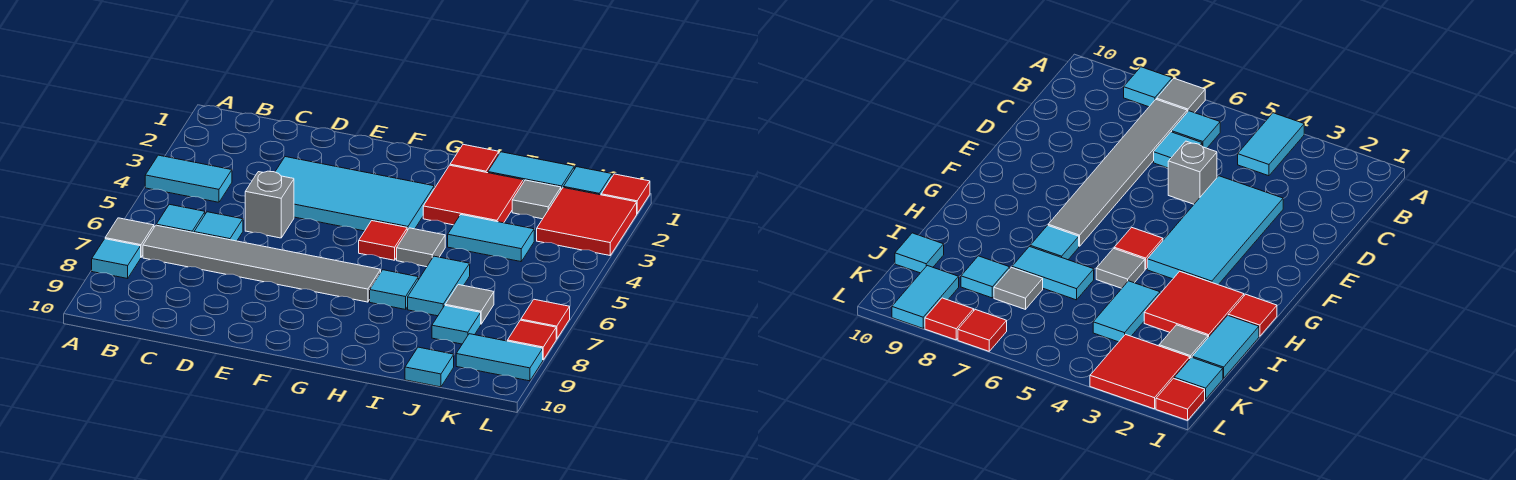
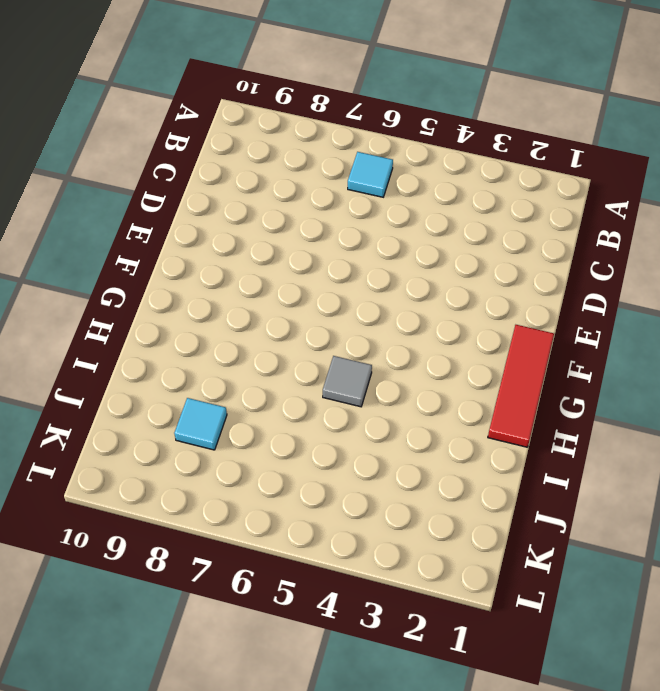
red 1x3 tile [488,325,554,447] -> red 1x1 tile [450,144,499,173]
none -> cyan 1x2 tile [145,155,232,202]
none -> grey 1x1 tile [105,218,154,257]
none -> cyan 1x1 tile [92,239,141,279]

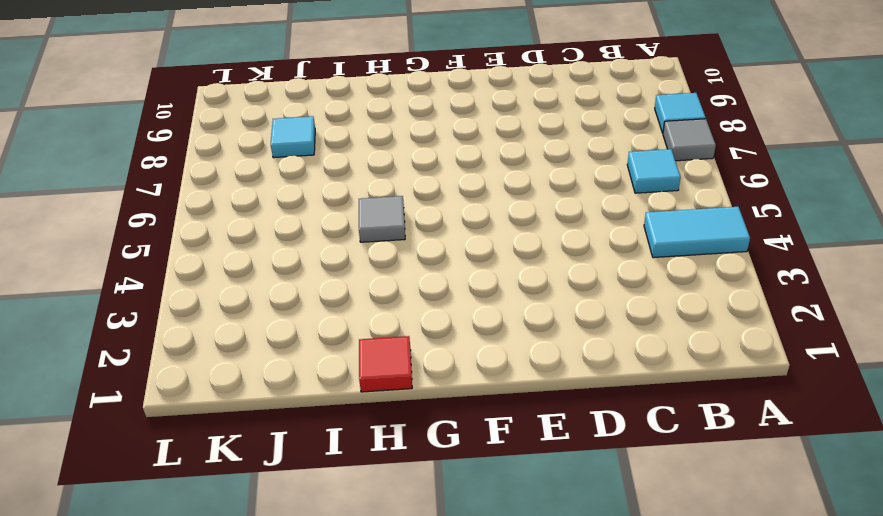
none -> grey 1x6 tile [143,225,381,302]
none -> cyan 1x1 tile [194,212,243,241]
none -> cyan 2x4 tile [275,157,434,231]

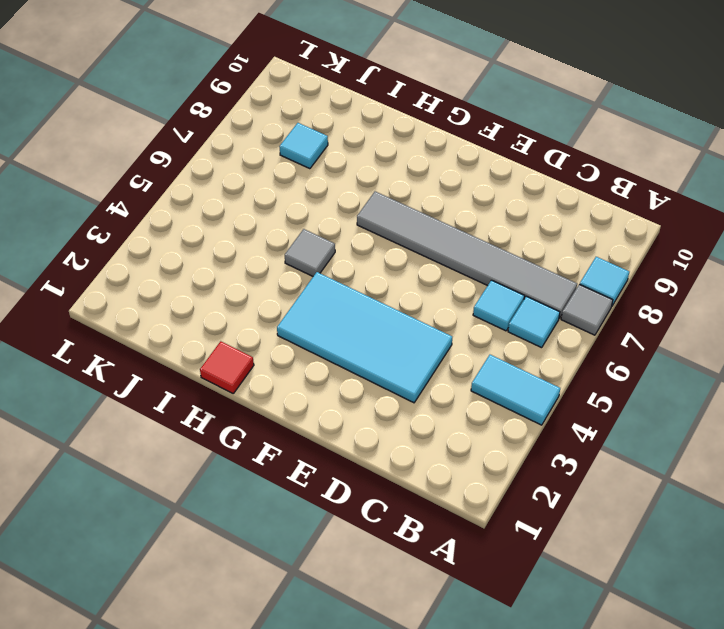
none -> grey 1x1 brick [245,171,294,238]
none -> red 1x1 tile [359,221,407,260]
none -> red 2x2 tile [423,165,523,225]

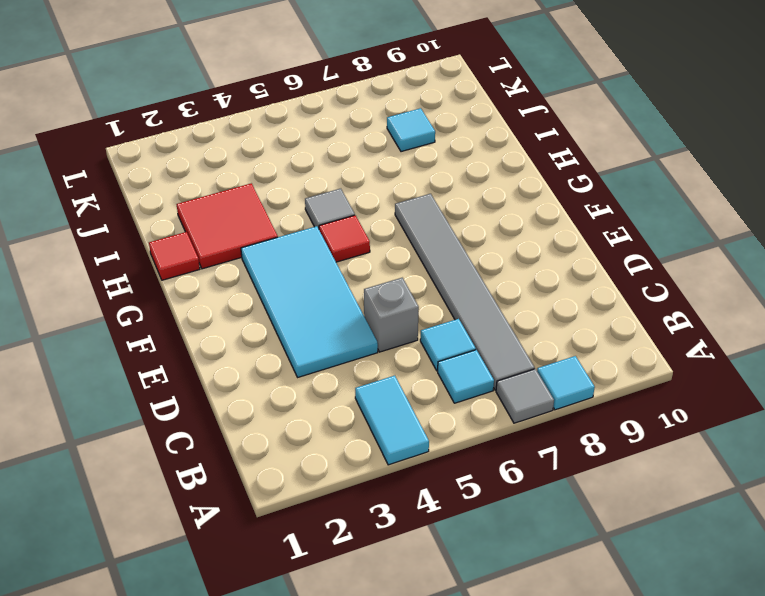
none -> cyan 1x1 tile [370,270,418,309]
none -> cyan 1x2 tile [488,152,574,190]
none -> cyan 1x2 tile [448,215,534,262]

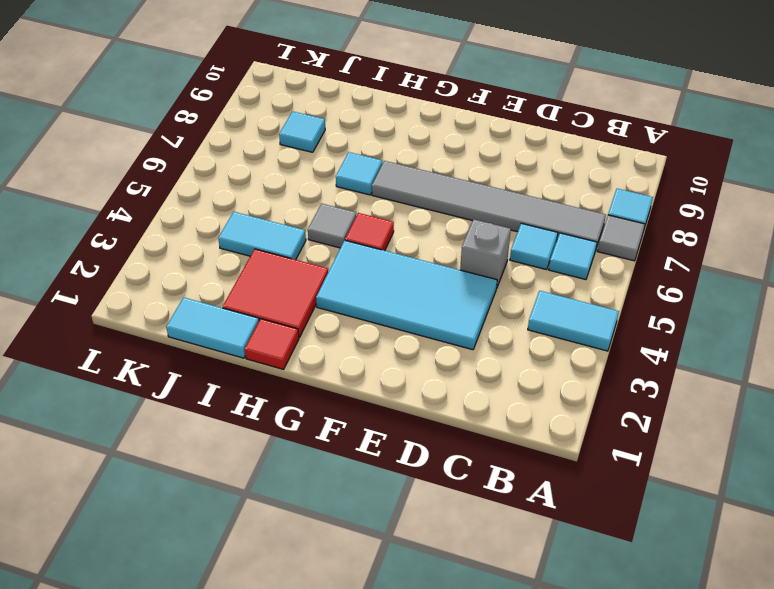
none -> cyan 1x2 tile [408,256,470,316]
none -> grey 1x1 tile [512,180,561,219]
none -> grey 1x1 tile [445,285,494,324]

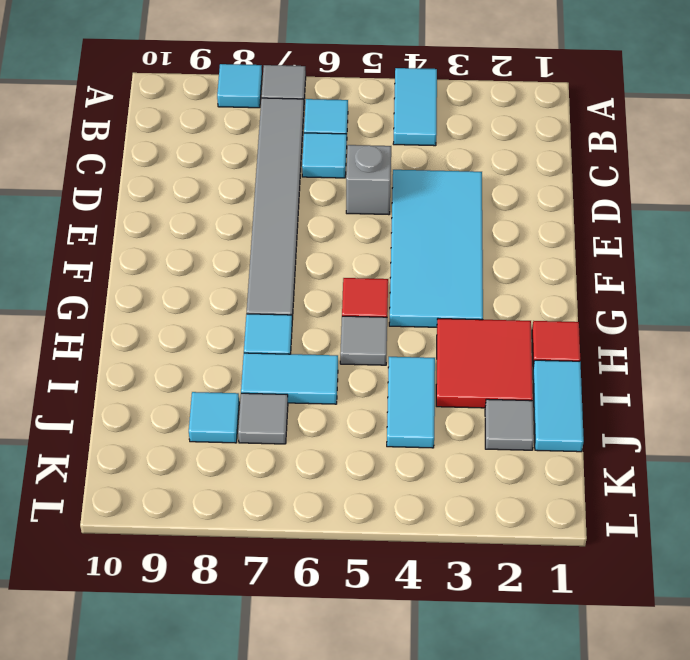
none -> cyan 1x1 tile [405,347,454,387]
none -> cyan 1x1 tile [563,167,612,195]
none -> red 2x2 tile [537,188,637,255]

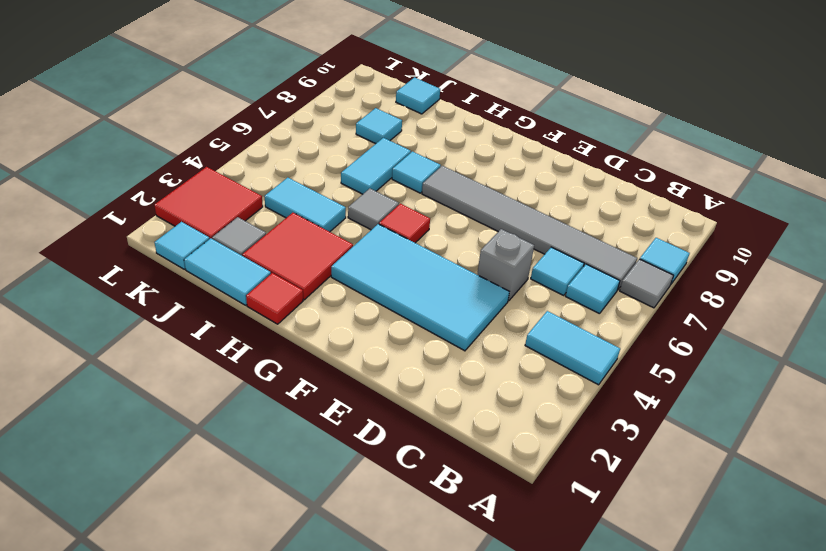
none -> grey 1x1 tile [445,285,494,324]
none -> cyan 1x2 tile [456,334,543,381]
none -> red 1x1 tile [601,174,650,213]

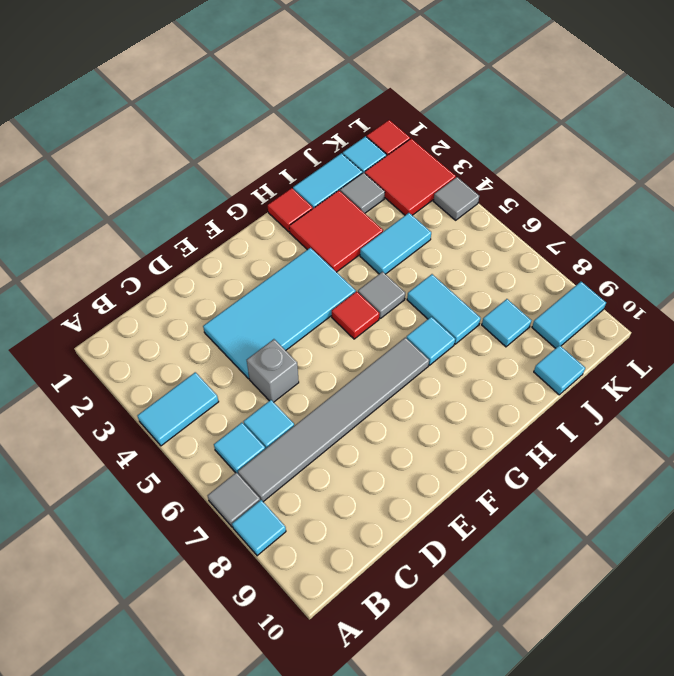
grey 1x1 tile [433,177,479,220] -> grey 1x1 tile moved to [445,285,494,324]
none -> red 1x1 tile [521,299,570,339]
none -> red 1x1 tile [507,320,556,360]

